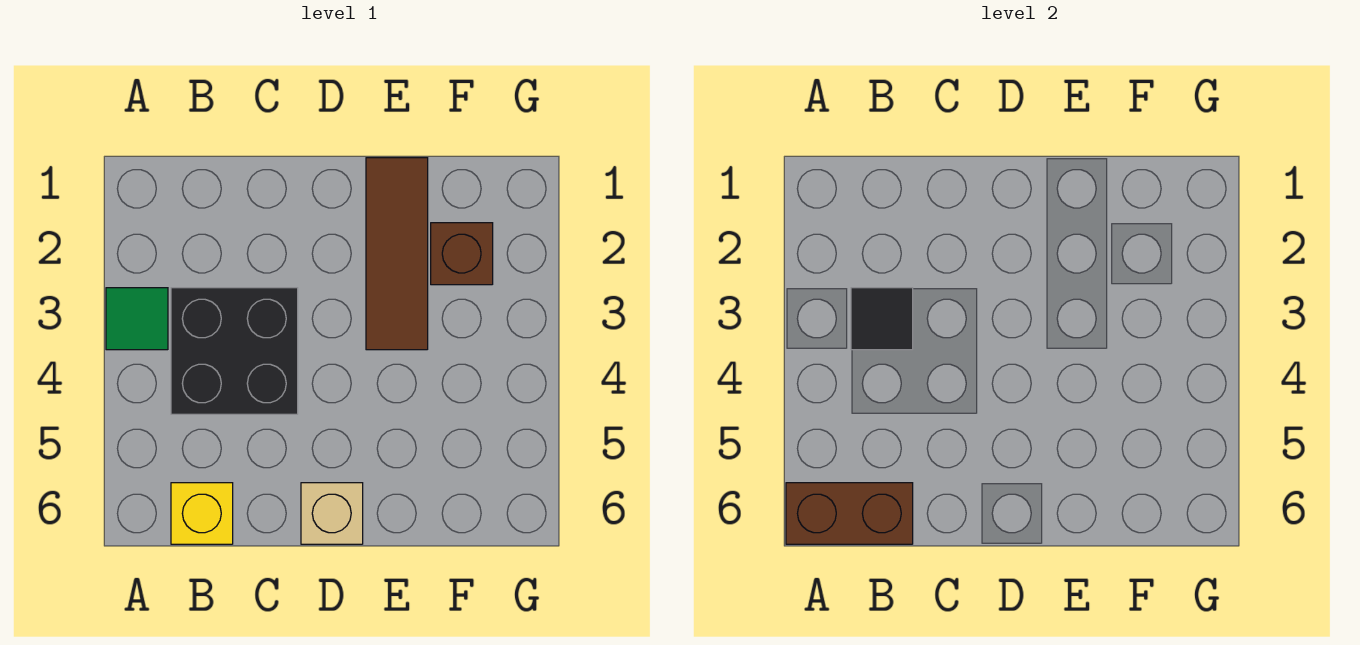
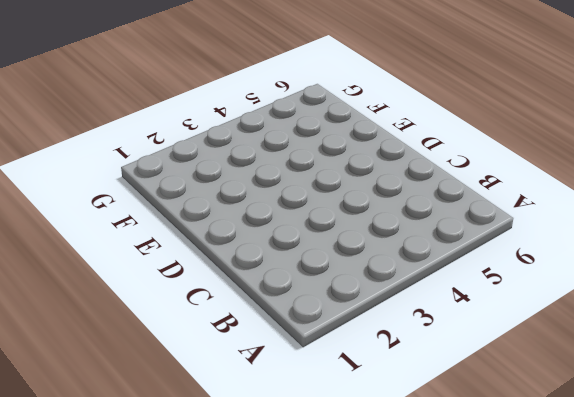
none -> green 1x1 tile [106,288,168,350]
none -> black 2x2 brick [171,288,298,414]

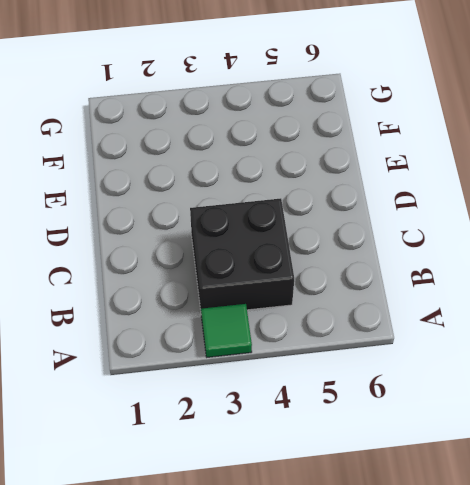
none -> yellow 1x1 brick [171,483,233,544]
none -> tan 1x1 brick [301,483,363,544]

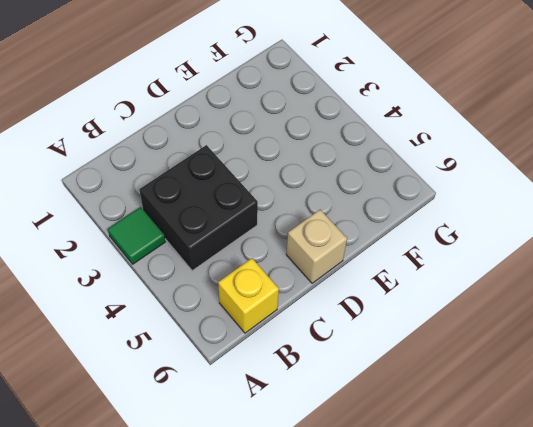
none -> brown 1x3 tile [366,158,428,350]
none -> brown 1x1 brick [431,223,493,285]

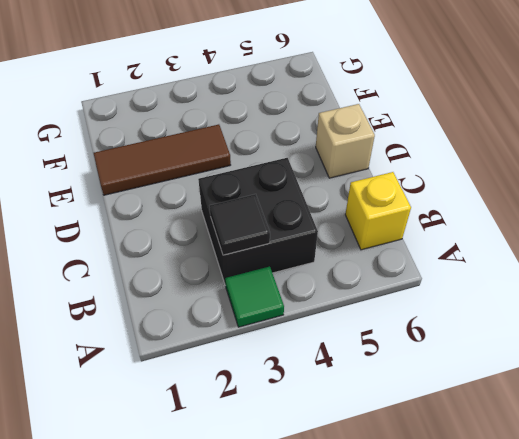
none -> brown 1x1 brick [431,223,493,285]
none -> brown 1x2 brick [786,483,913,544]

